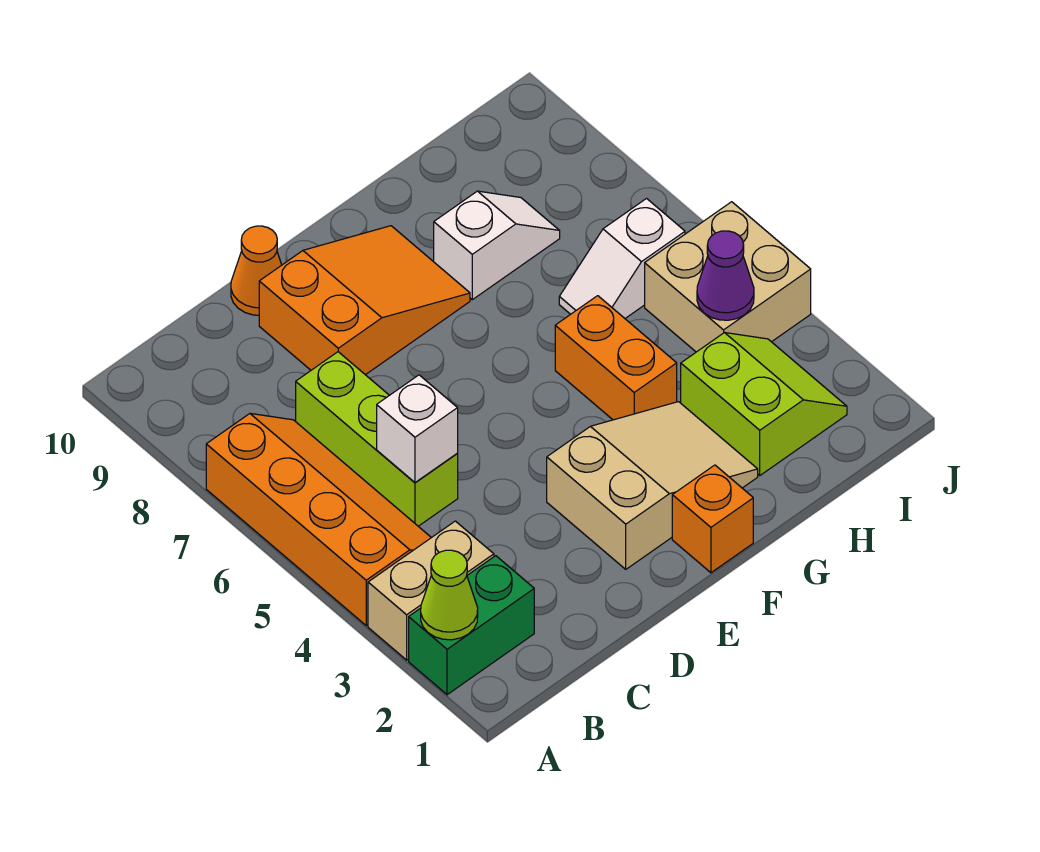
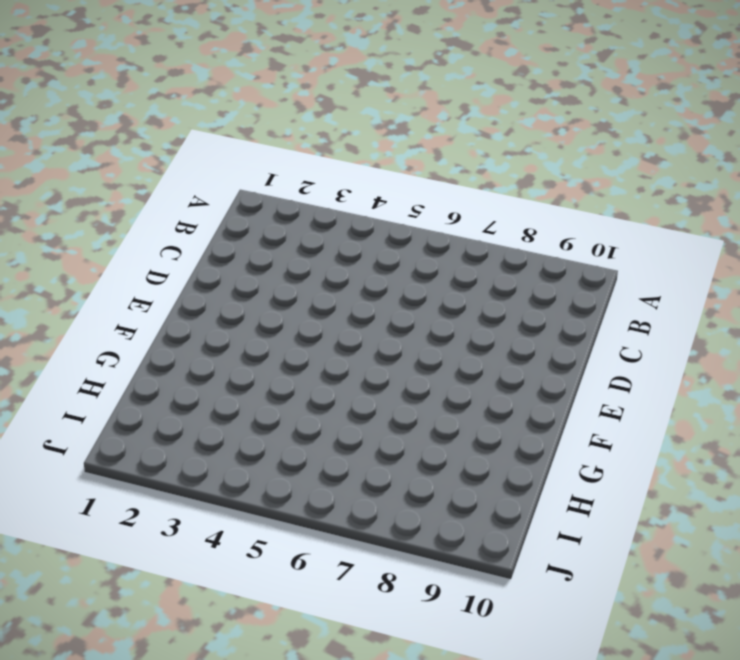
none -> green 1x2 brick [409,556,534,695]
none -> tan 1x2 brick [368,521,494,660]
none -> orange 2x4 slope [206,413,431,625]

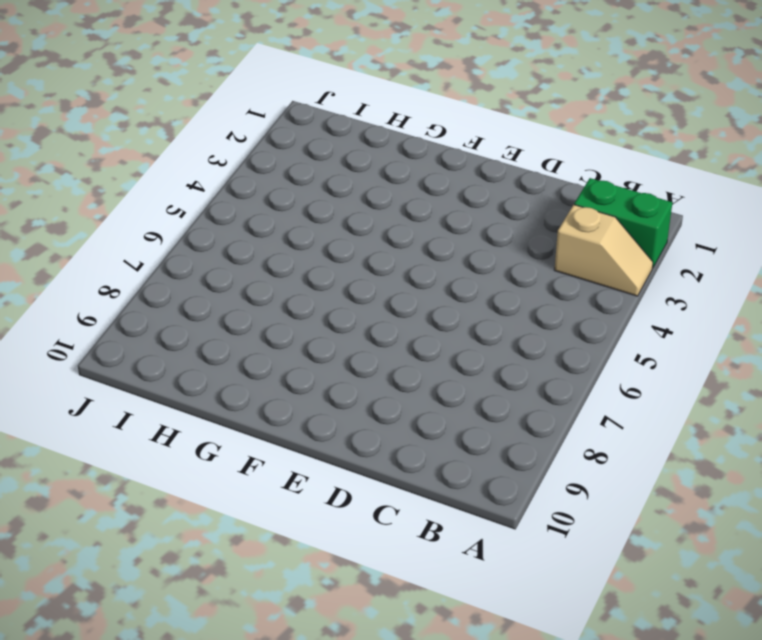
tan 1x2 slope [554,205,653,296] -> tan 1x2 brick [368,521,494,660]
none -> orange 2x4 slope [206,413,431,625]
none -> lime 1x3 brick [296,352,458,526]
none -> orange 2x3 slope [259,226,470,375]

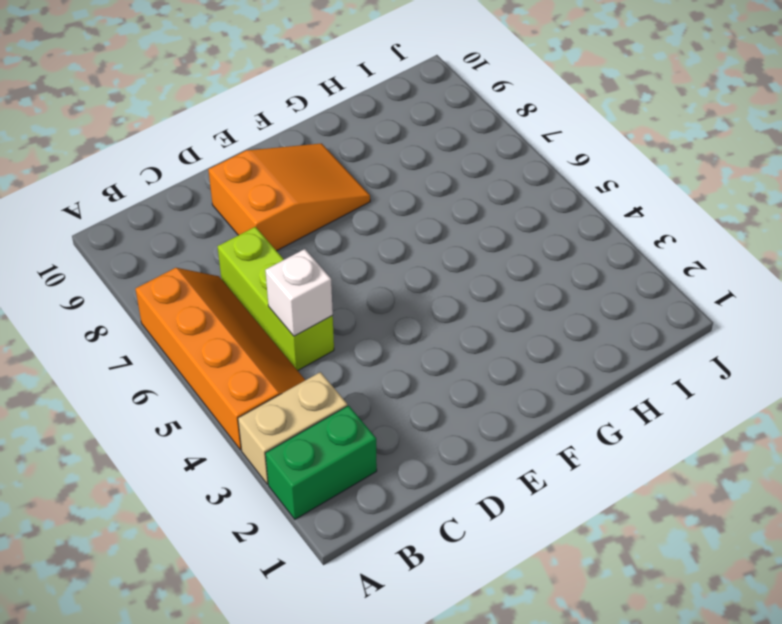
none -> orange 1x1 cone [231,226,282,315]
none -> tan 2x3 slope [547,402,758,569]
none -> orange 1x1 brick [672,465,753,573]

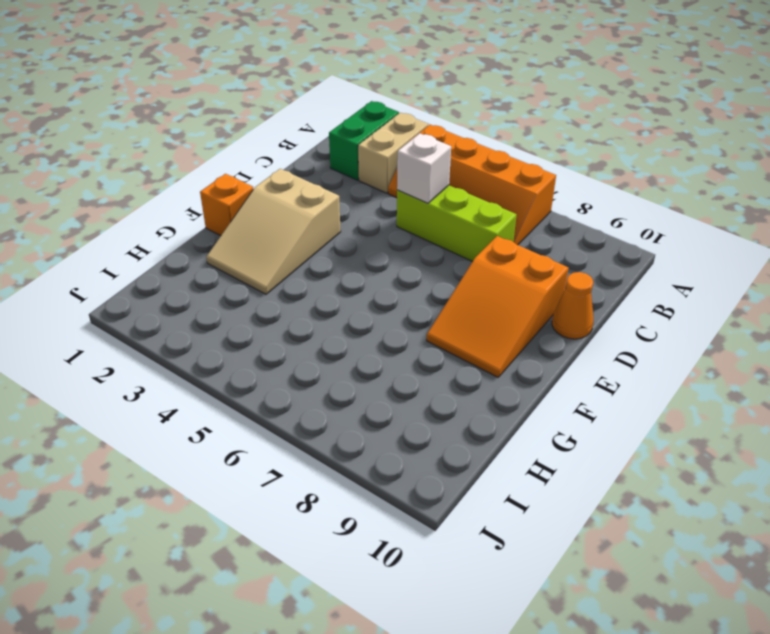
none -> orange 1x2 brick [555,296,677,420]
none -> white 1x2 slope [434,191,560,300]
none -> lime 2x2 slope [681,333,847,475]

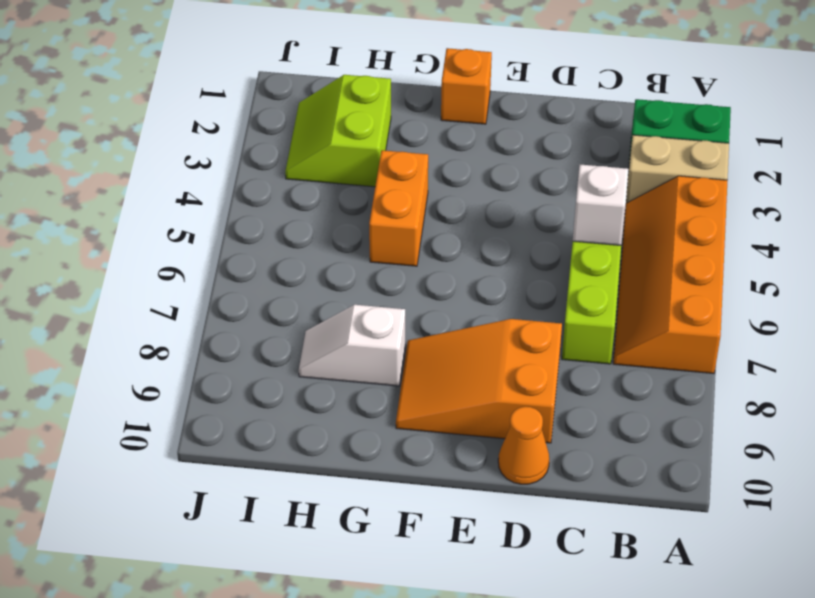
none -> tan 2x3 slope [547,402,758,569]
none -> white 1x2 slope [559,199,685,318]
none -> tan 2x2 brick [645,202,811,352]

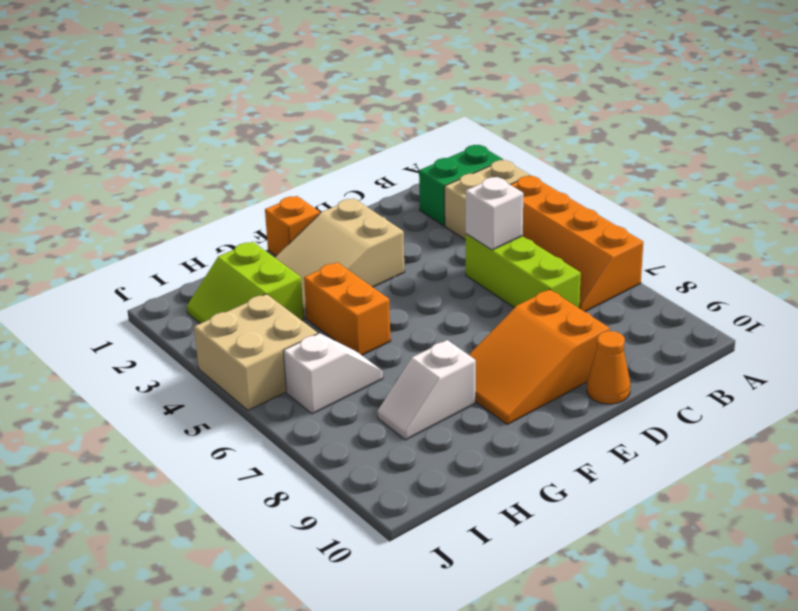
none -> lime 1x1 cone [421,550,478,640]
none -> purple 1x1 cone [697,231,754,320]

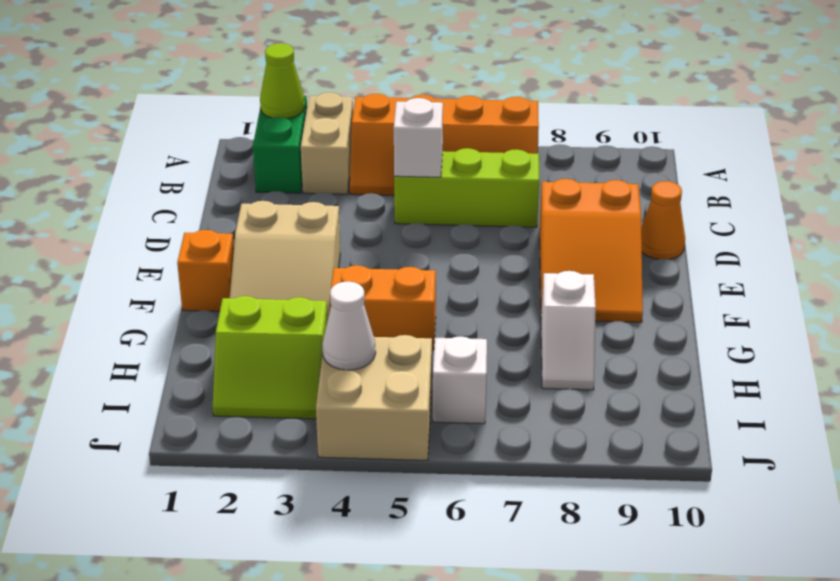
white 1x1 cone [322,281,376,370] -> purple 1x1 cone [697,231,754,320]

